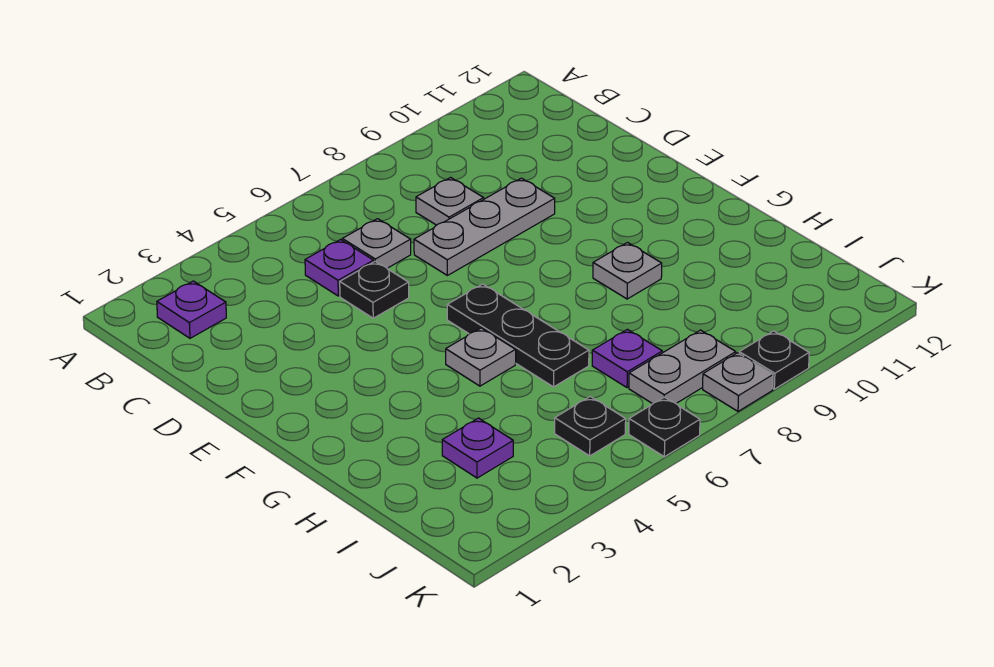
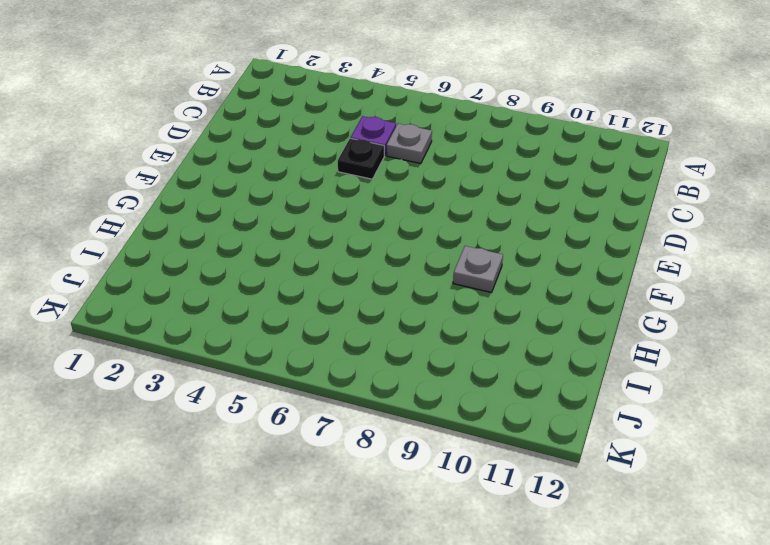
none -> purple 1x1 plate [157,281,226,338]
none -> grey 1x1 plate [416,178,484,225]
none -> grey 1x3 plate [414,178,555,275]

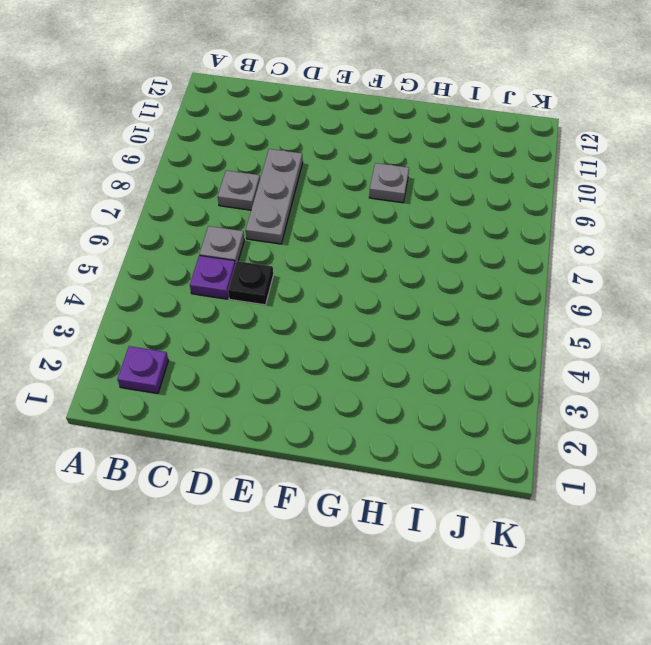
none -> black 1x3 plate [447,284,589,387]
none -> grey 1x1 plate [446,328,516,386]
none -> purple 1x1 plate [442,418,513,478]

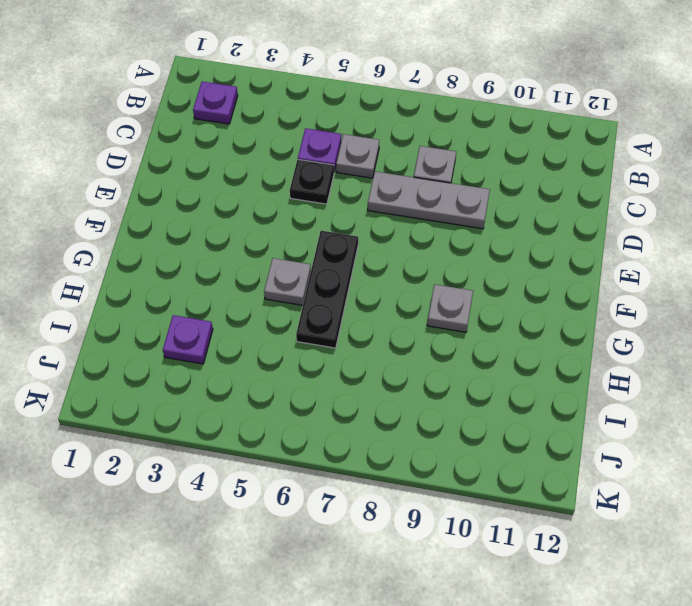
none -> purple 1x1 plate [592,329,662,388]
none -> black 1x1 plate [555,396,626,456]
none -> grey 1x2 plate [629,330,736,404]

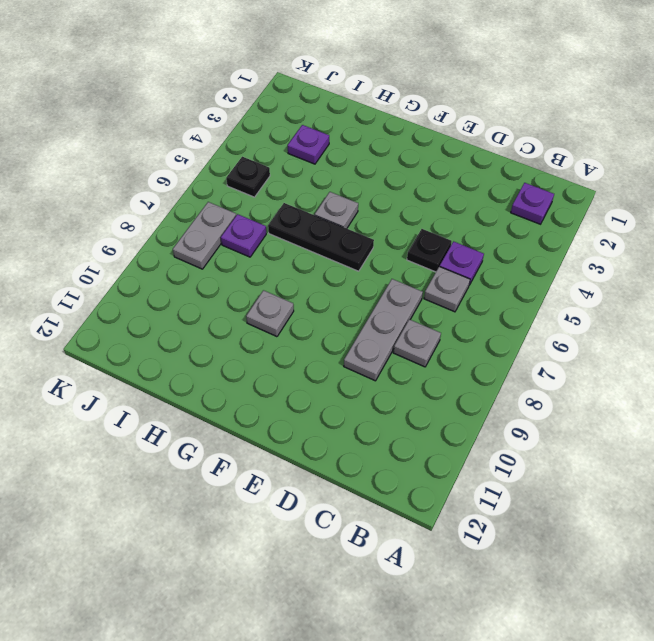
none -> black 1x1 plate [629,397,700,457]
none -> grey 1x1 plate [703,353,773,411]
none -> black 1x1 plate [739,331,809,389]

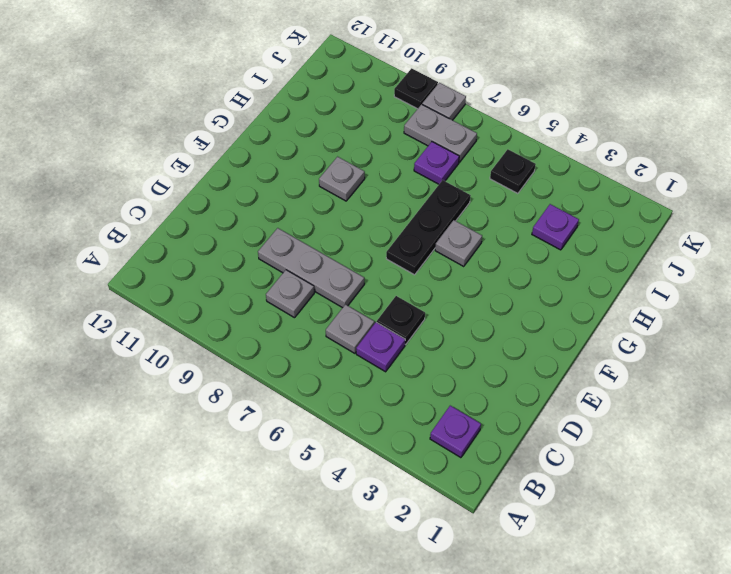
none -> black 1x1 plate [629,397,700,457]

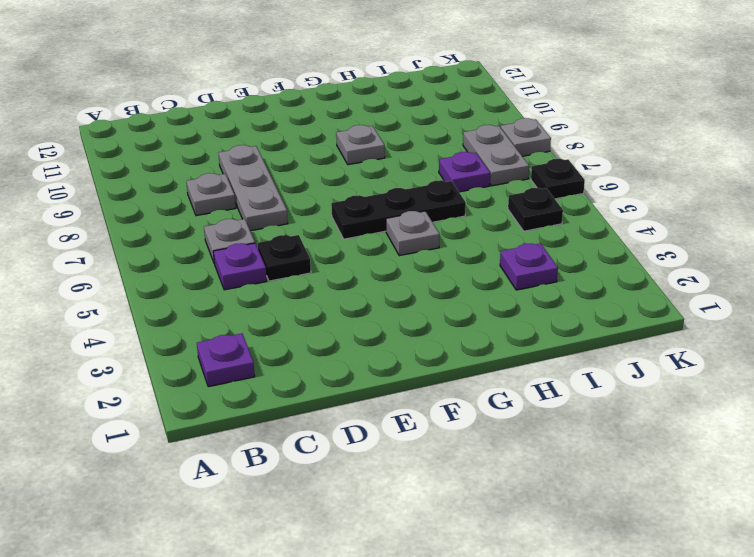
none -> black 1x1 plate [739,331,809,389]

